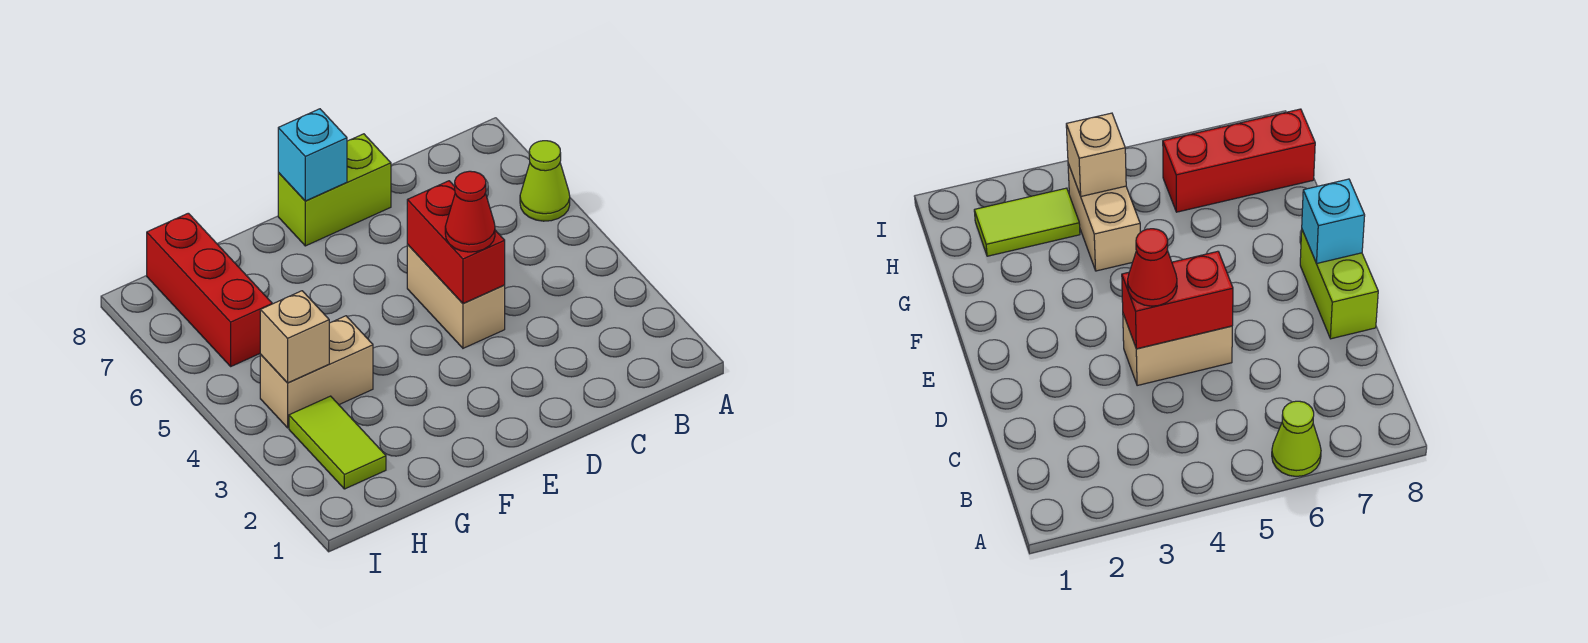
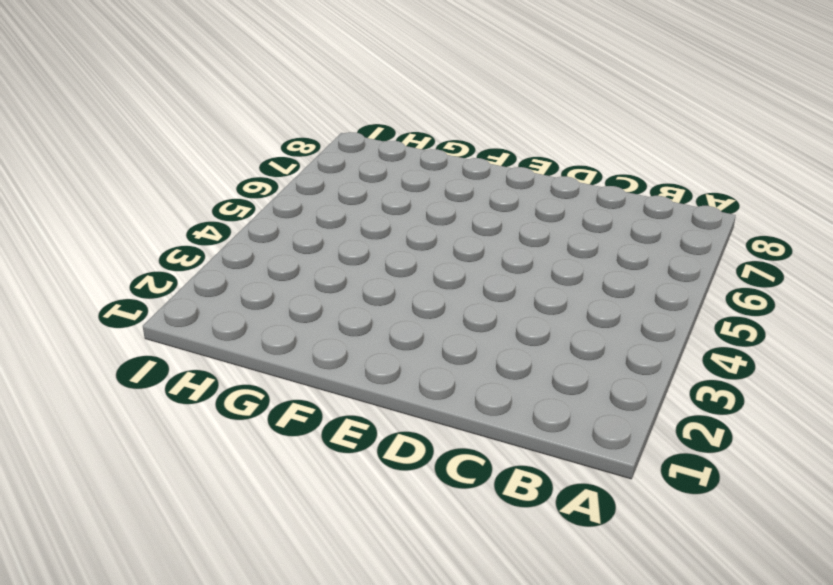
none -> lime 1x1 cone [520,141,570,221]
none -> tan 1x2 brick [407,245,505,348]

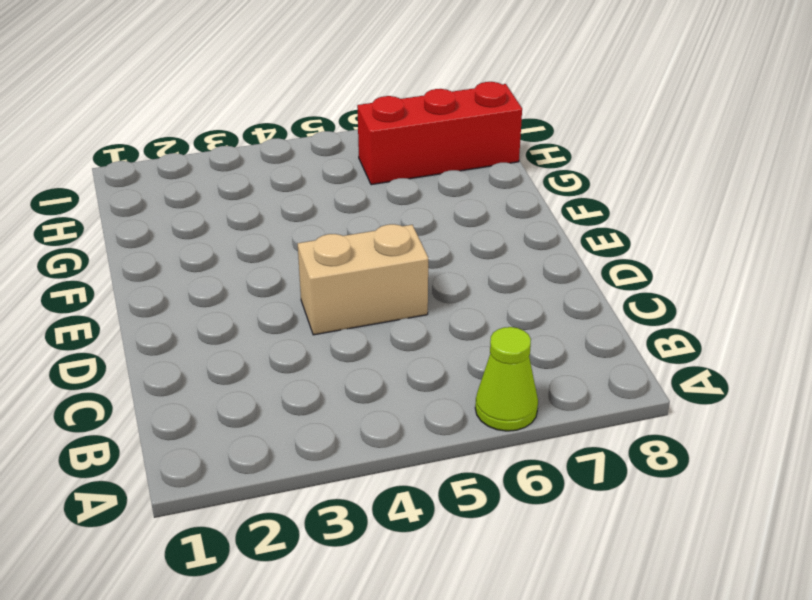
none -> lime 1x2 brick [278,134,391,246]
none -> tan 1x2 brick [260,316,373,428]

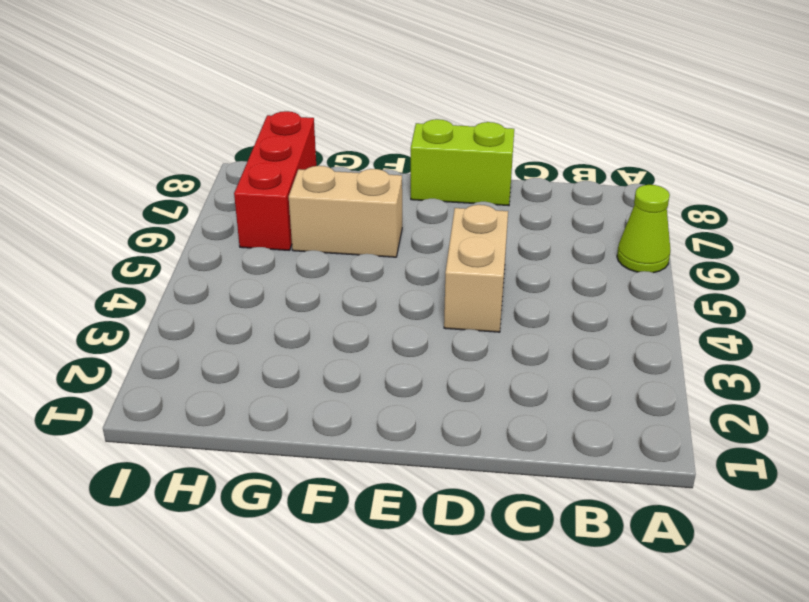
tan 1x2 brick [289,166,402,257] -> tan 1x2 brick moved to [260,316,373,428]
none -> lime 1x2 tile [289,396,386,489]
none -> red 1x2 brick [407,181,505,303]

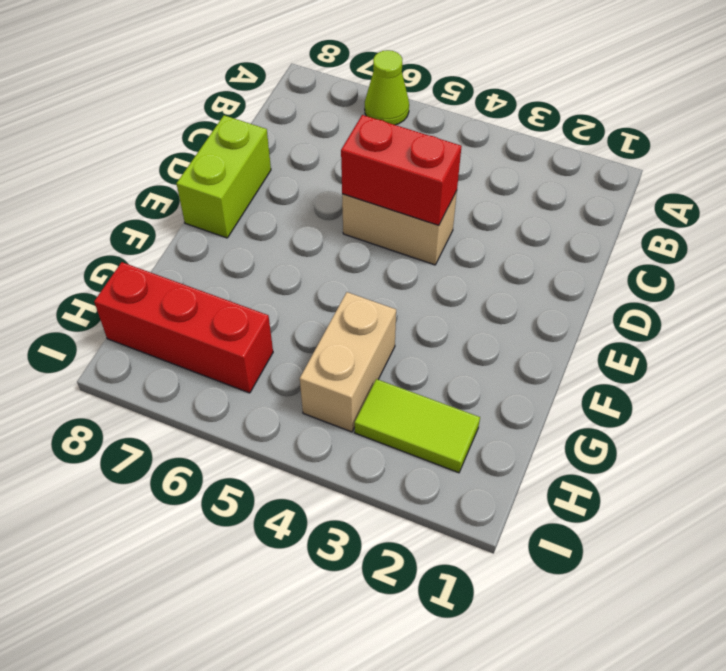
none -> cyan 1x1 brick [278,109,347,201]
none -> tan 1x1 brick [260,291,329,383]

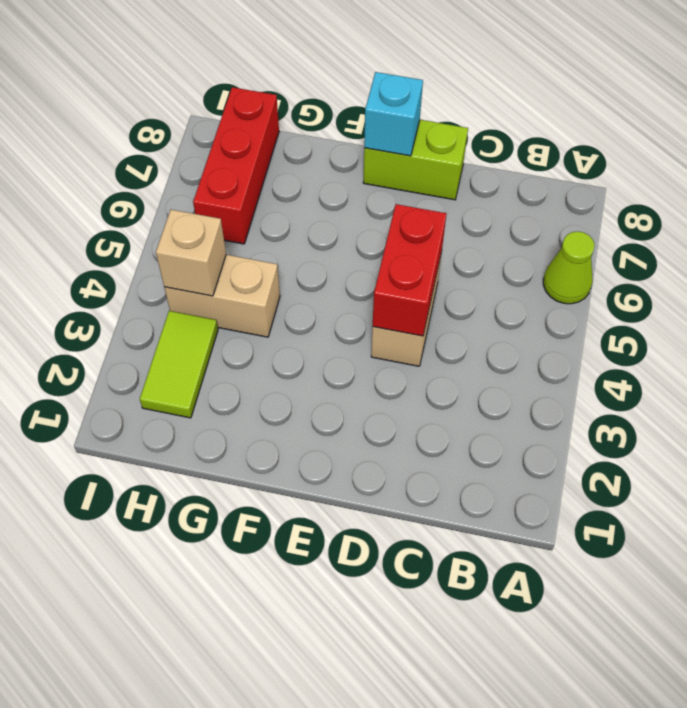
none -> red 1x1 cone [445,171,495,252]

